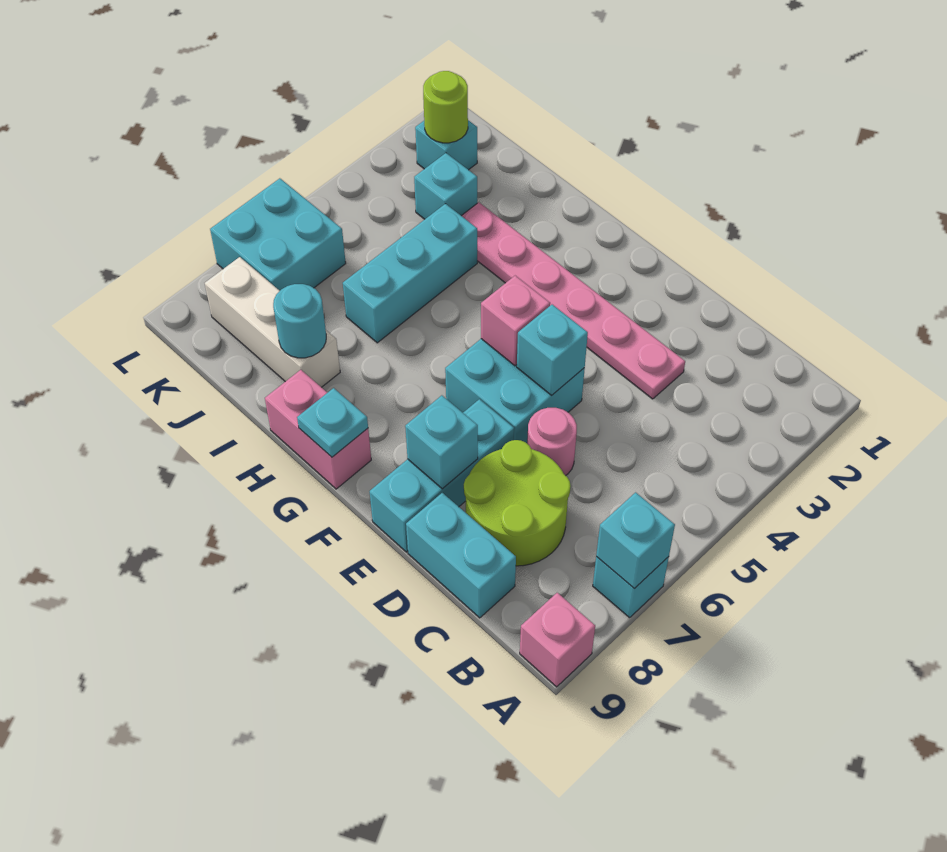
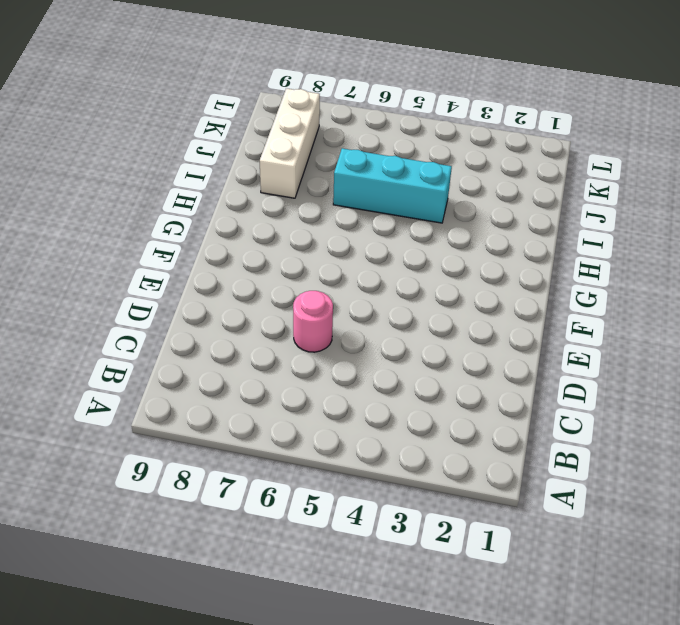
none -> cyan 1x1 brick [593,557,669,618]
none -> pink 1x1 brick [520,593,595,687]
none -> lime 2x2 round brick [464,440,571,566]

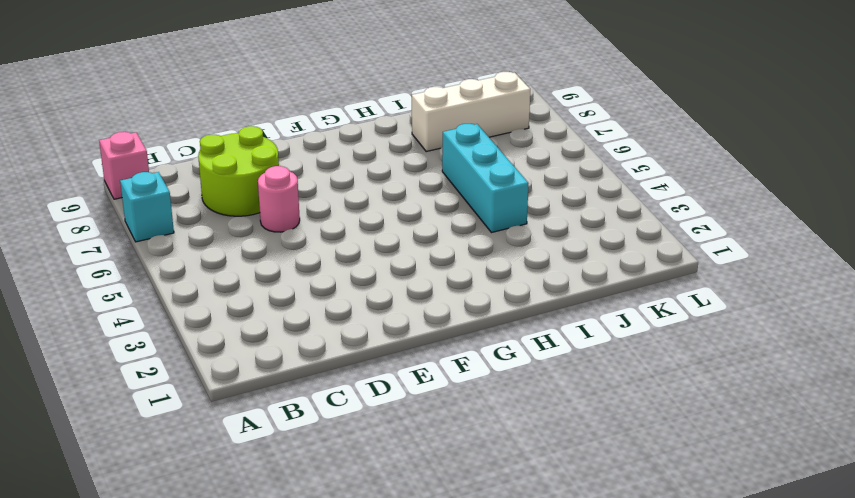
none -> cyan 1x2 brick [406,493,516,618]
none -> pink 1x6 plate [462,202,685,399]
none -> cyan 2x2 brick [445,339,585,443]

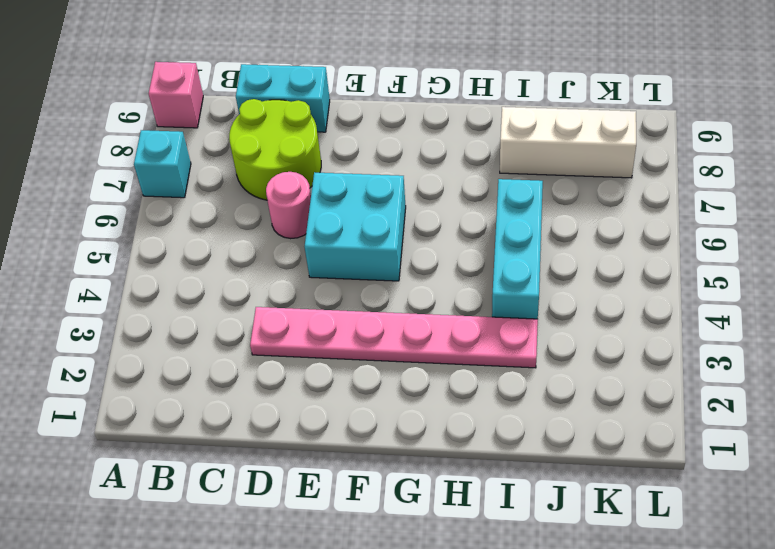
none -> cyan 1x3 brick [370,399,514,552]
none -> pink 1x2 brick [265,370,371,489]
none -> cyan 1x1 brick [414,153,477,219]

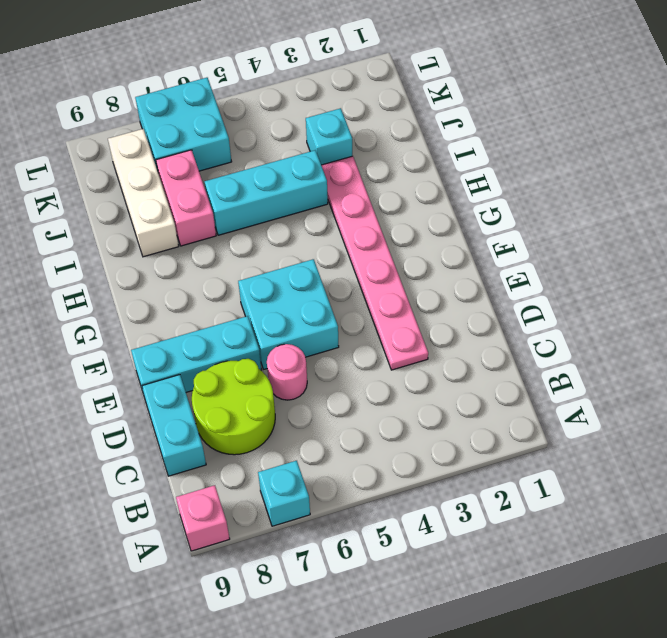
pink 1x2 brick [156,150,216,246] -> pink 1x2 brick moved to [265,370,371,489]
none -> cyan 1x1 brick [415,120,477,170]
none -> cyan 1x1 brick [596,492,675,589]
none -> cyan 1x1 brick [517,305,588,395]

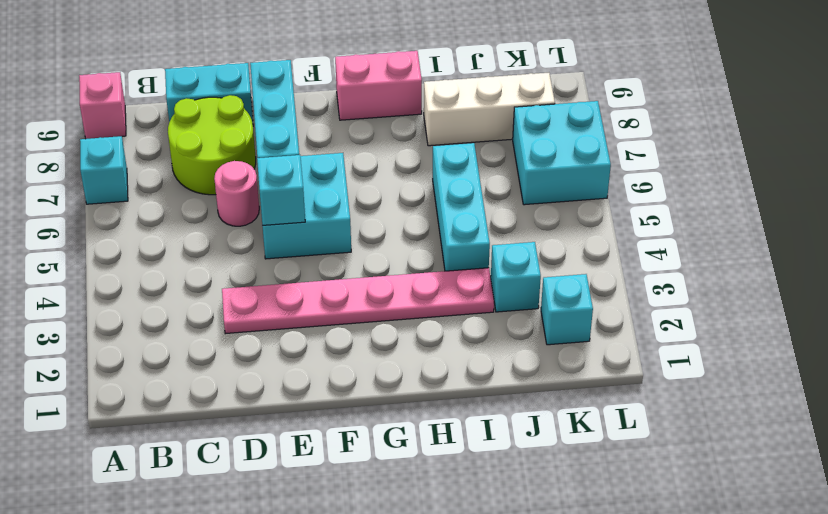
none -> cyan 1x1 brick [596,492,675,589]
none -> cyan 1x1 brick [405,395,478,489]
none -> pink 1x1 brick [481,276,550,366]

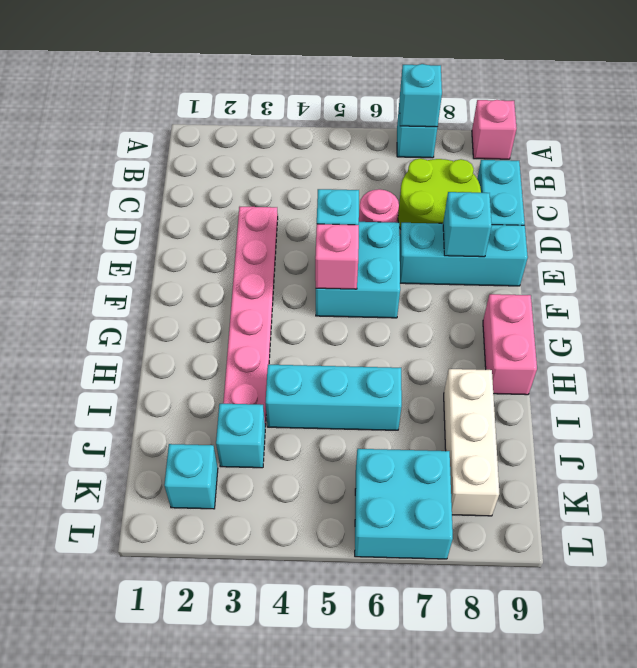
none -> cyan 1x1 plate [297,388,368,457]
none -> cyan 1x1 round brick [273,284,326,358]
none -> lime 1x1 round brick [423,71,468,143]

